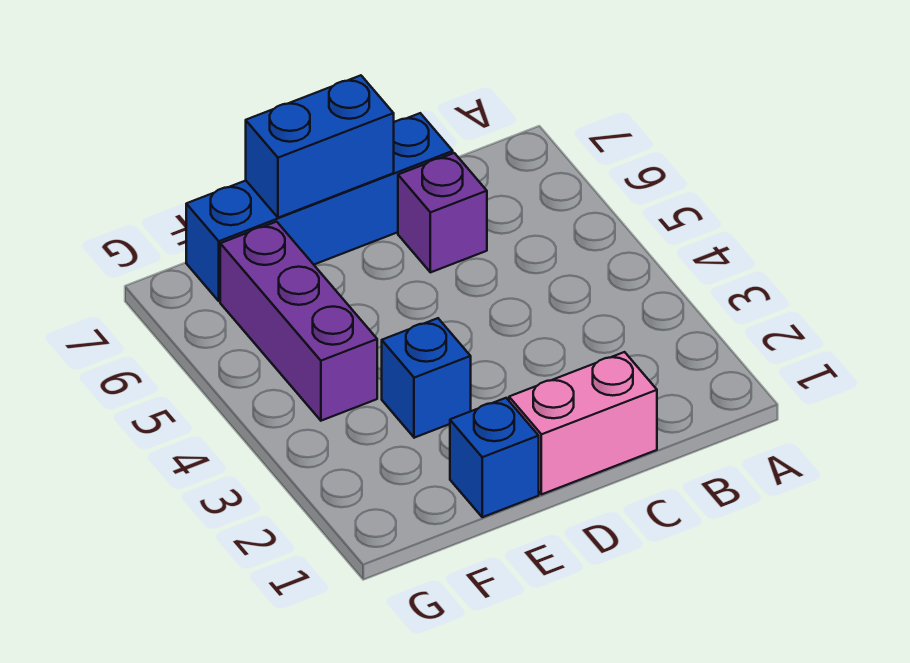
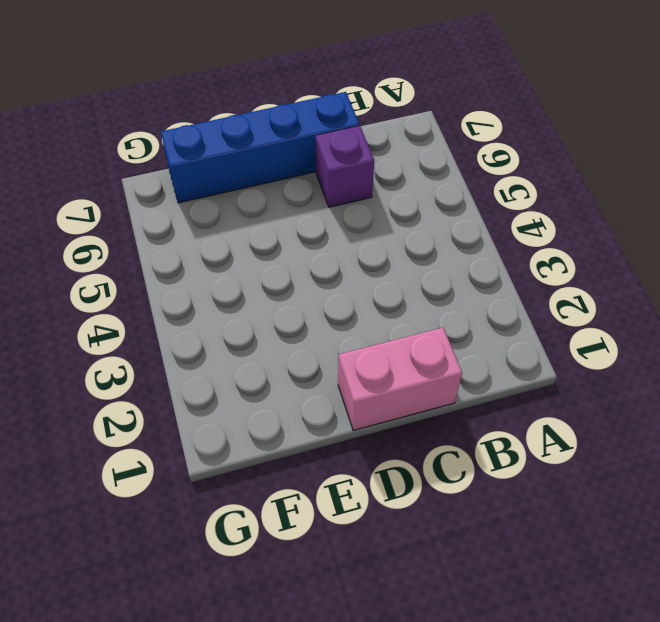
none -> blue 1x1 brick [450,398,539,517]
none -> blue 1x1 brick [382,318,471,438]

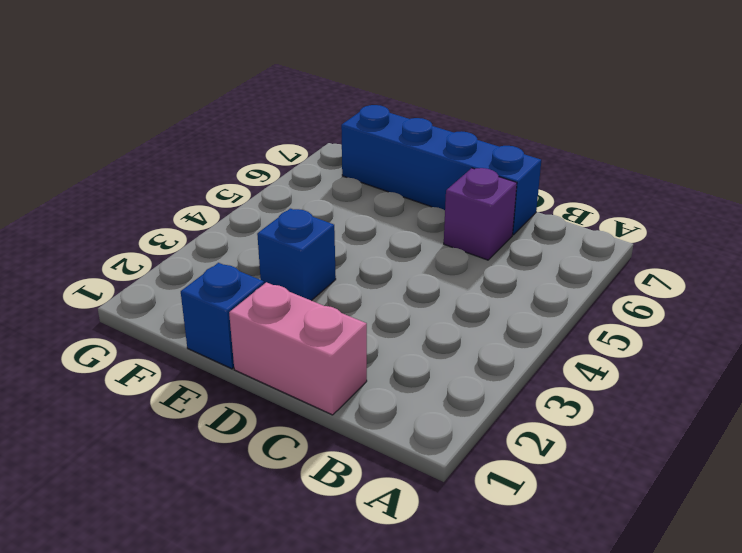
none -> purple 1x3 brick [220,222,377,421]
none -> blue 1x2 brick [246,75,394,218]

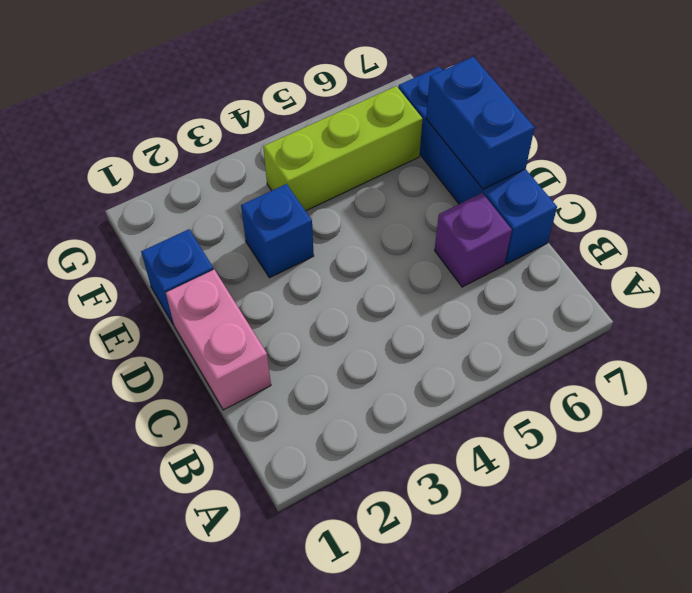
lime 1x3 brick [263,86,423,211] -> purple 1x3 brick [220,222,377,421]

